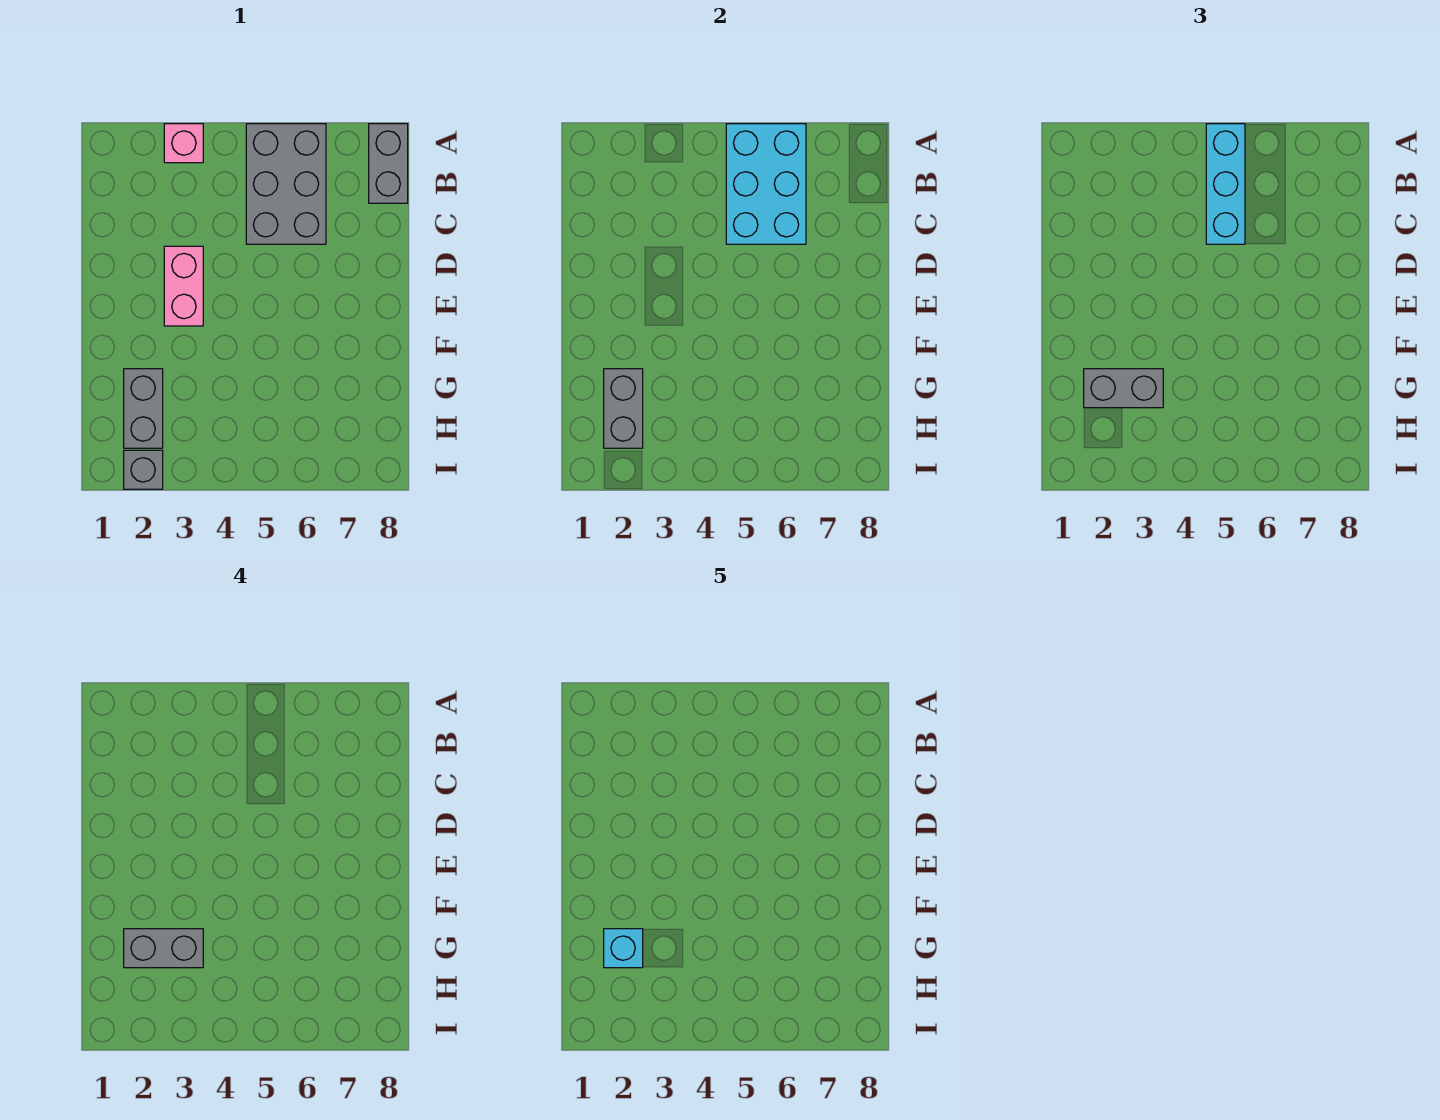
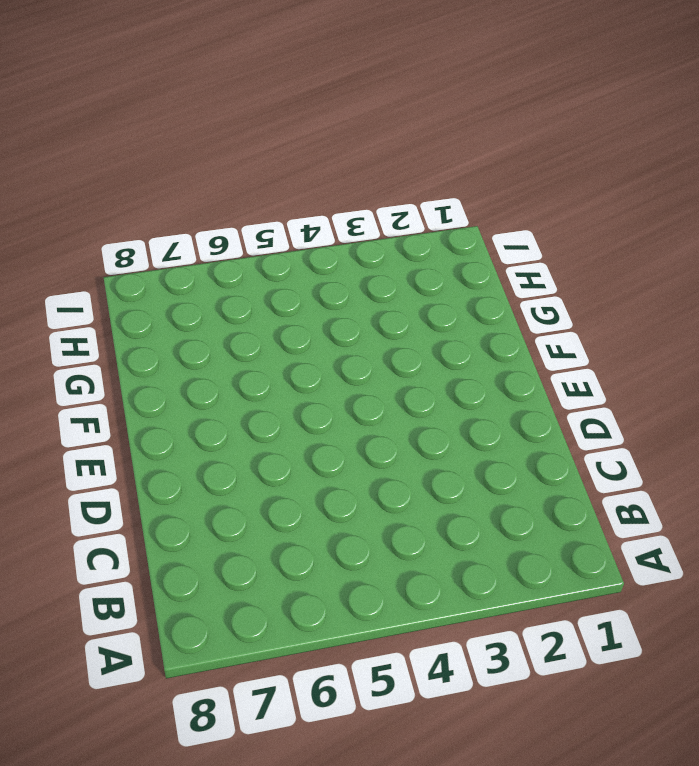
none -> pink 1x1 brick [164,124,203,163]
none -> grey 2x3 brick [246,124,326,244]
none -> grey 1x2 brick [369,124,408,203]

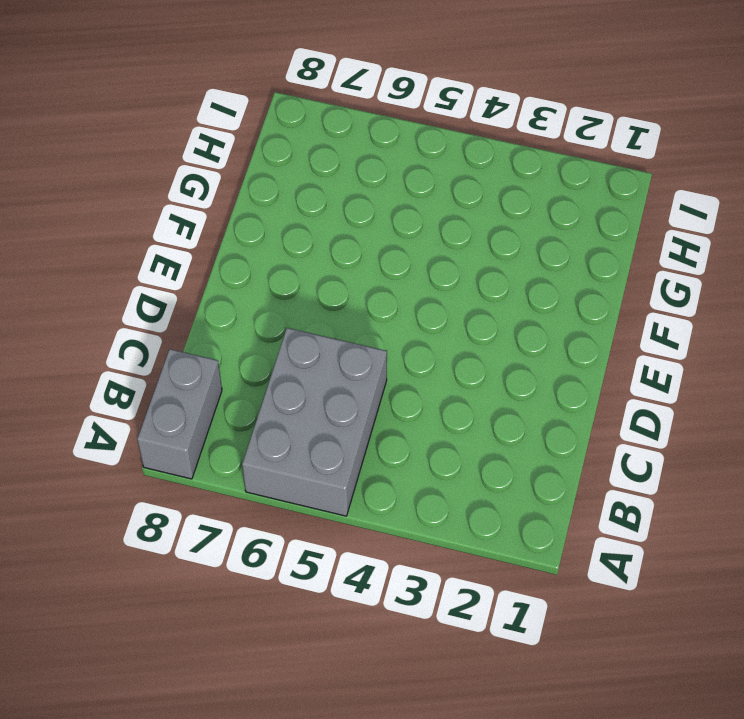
none -> pink 1x1 brick [164,124,203,163]
none -> pink 1x2 brick [164,246,203,326]
none -> grey 1x2 brick [124,369,163,448]

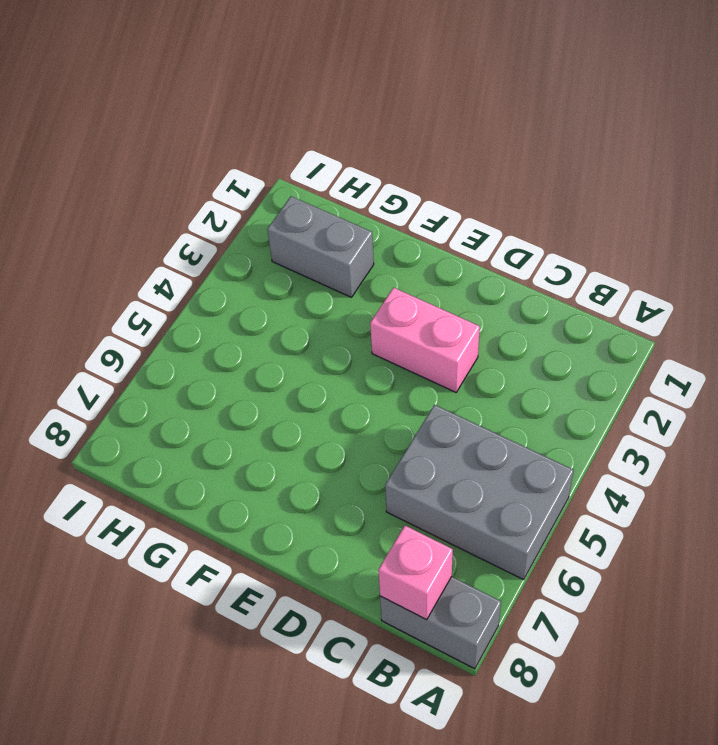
pink 1x1 brick [379,526,453,620] -> pink 1x1 brick moved to [164,124,203,163]
none -> grey 1x1 brick [124,450,163,489]
none -> cyan 2x3 brick [726,124,806,244]
none -> grey 1x2 brick [604,369,643,448]

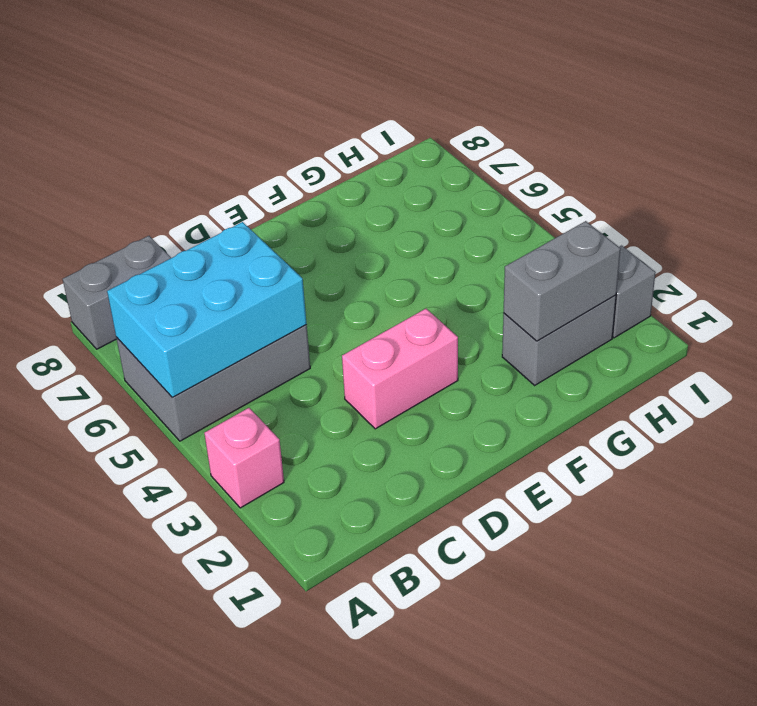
none -> cyan 1x3 brick [1206,124,1245,244]
none -> grey 1x2 brick [1084,369,1163,408]
none -> grey 1x2 brick [124,929,203,968]

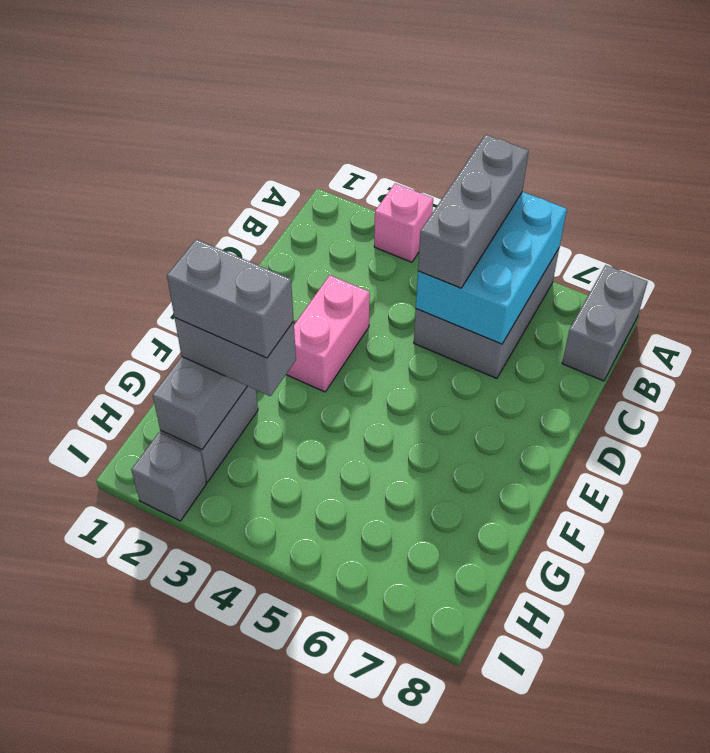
grey 1x3 brick [418,135,529,288] -> cyan 1x3 brick [1206,124,1245,244]
none -> cyan 1x1 brick [604,929,643,968]

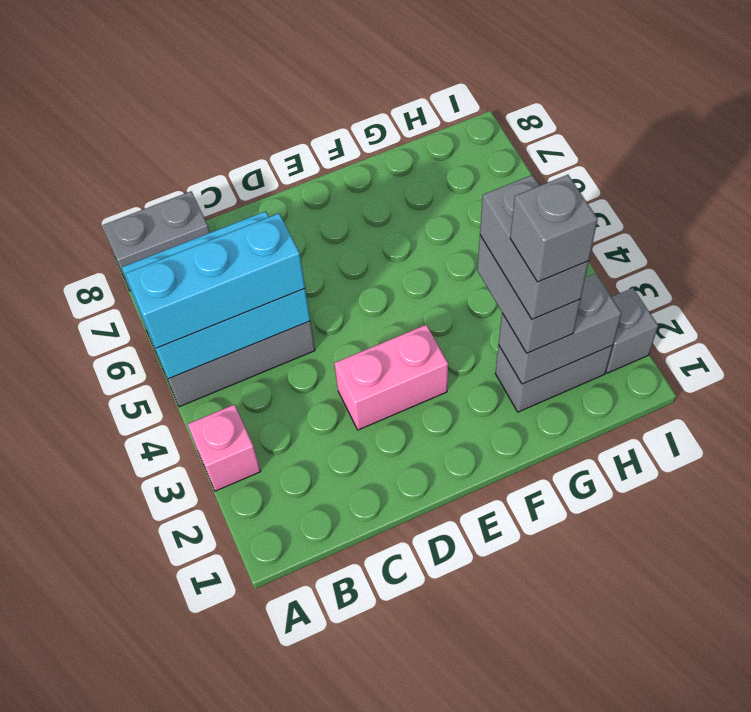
grey 1x1 brick [510,175,598,282] -> cyan 1x1 brick [604,929,643,968]

